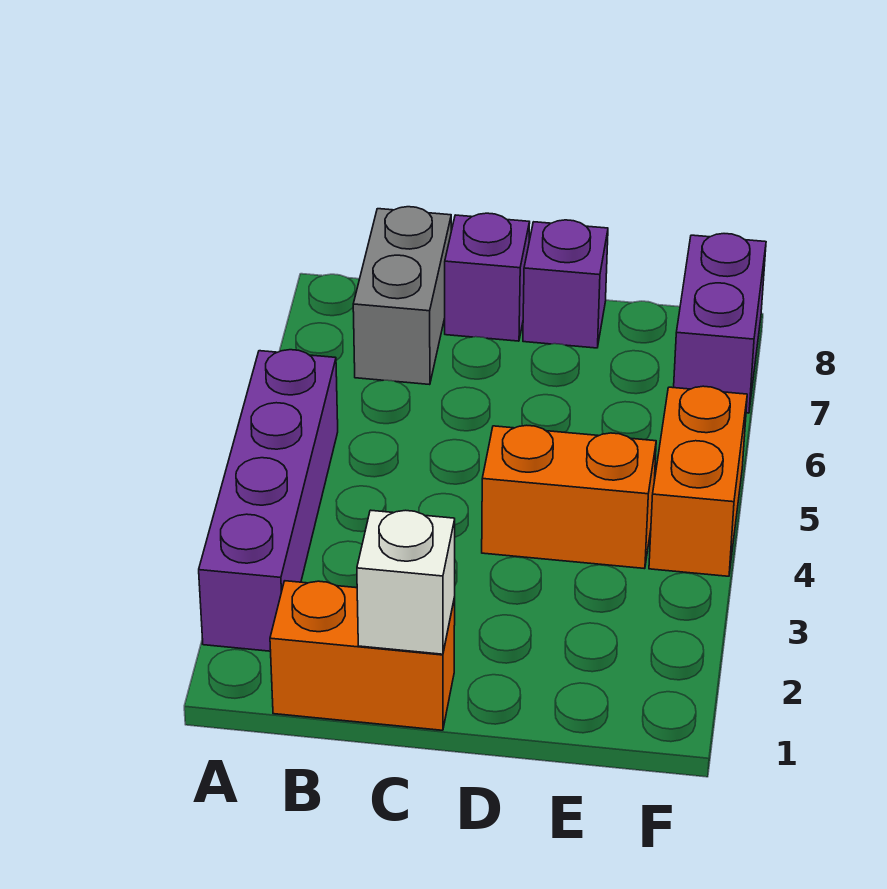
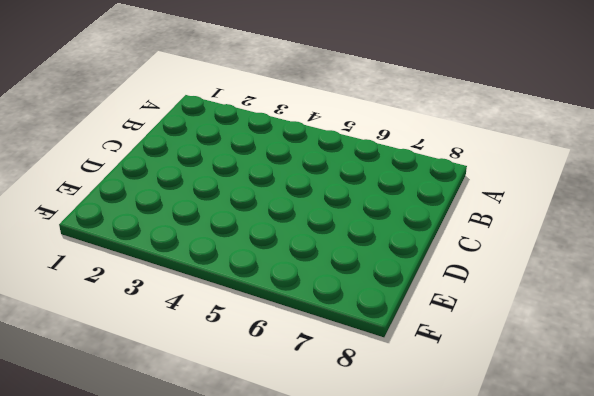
none -> purple 1x4 brick [199,350,338,651]
none -> orange 1x2 brick [270,581,455,730]

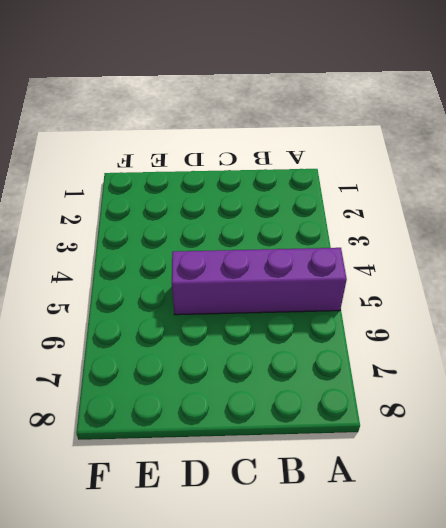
purple 1x4 brick [172,248,347,315] -> purple 1x4 brick turned to [199,350,338,651]
none -> orange 1x2 brick [270,581,455,730]
none -> grey 1x2 brick [353,207,451,385]

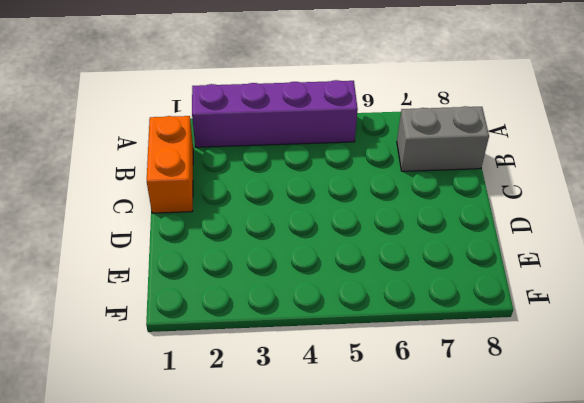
none -> purple 1x1 brick [445,213,530,341]
none -> orange 1x2 brick [482,425,656,569]

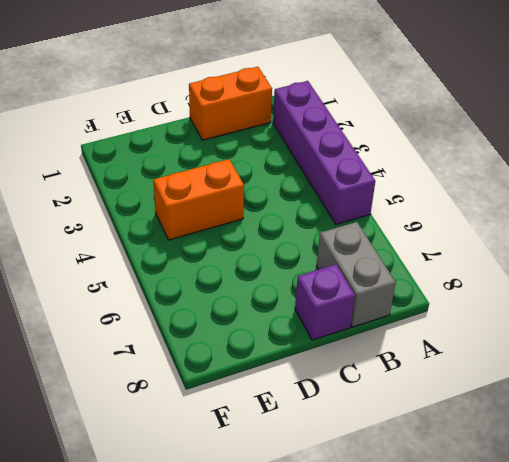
none -> purple 1x1 brick [523,220,608,348]
none -> orange 1x2 brick [649,386,747,576]

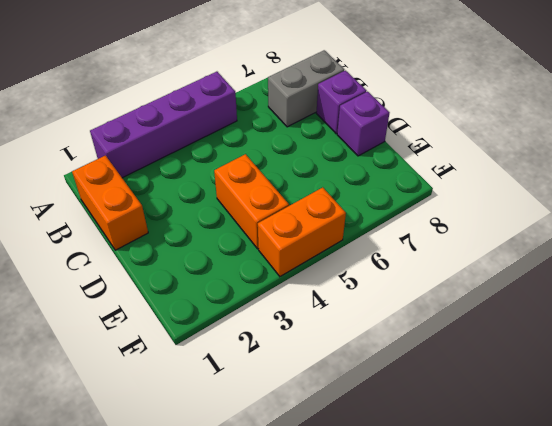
none -> purple 1x2 brick [674,234,766,413]
none -> white 1x1 brick [357,510,455,654]

